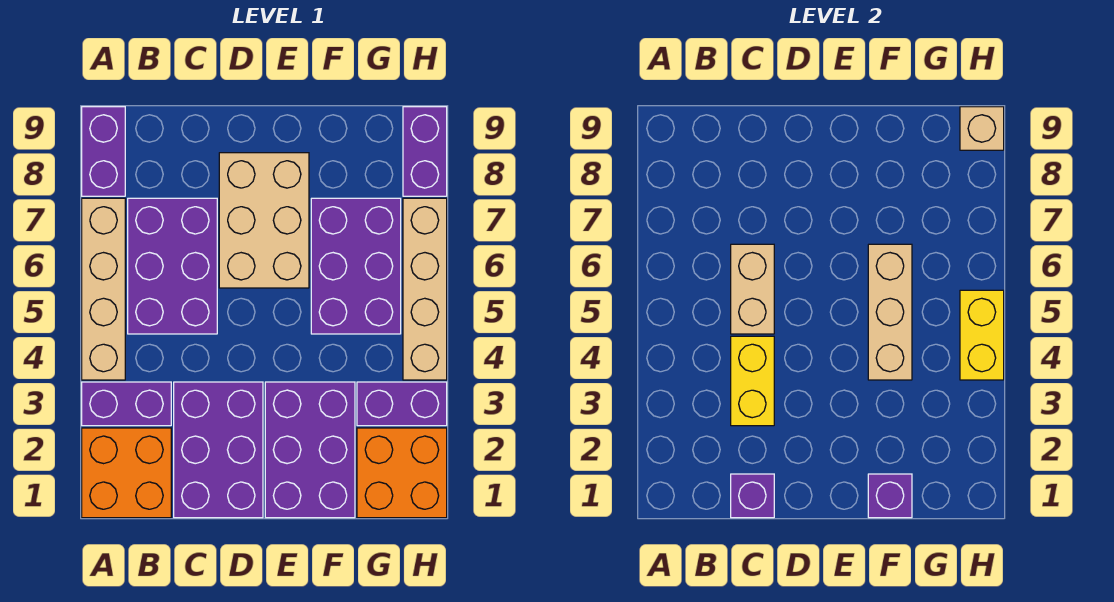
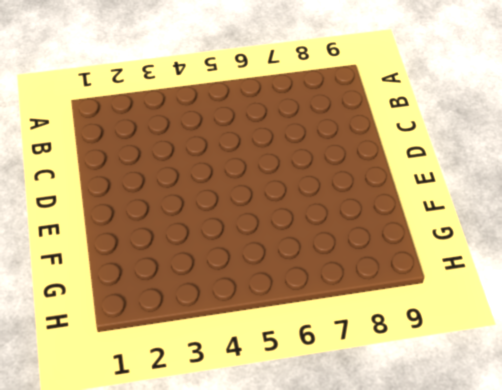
none -> orange 2x2 brick [82,428,171,518]
none -> purple 1x2 brick [82,382,171,426]
none -> tan 1x4 brick [82,198,125,380]

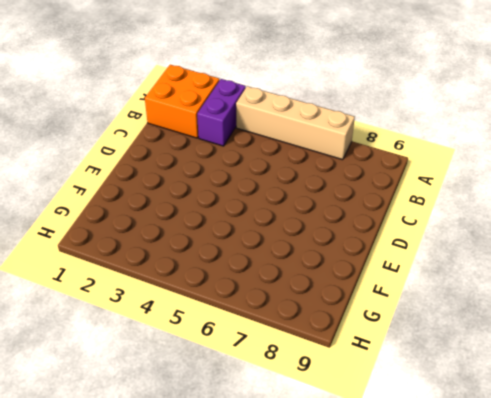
none -> purple 1x2 brick [82,107,125,196]
none -> purple 2x3 brick [128,198,217,334]
none -> purple 2x3 brick [174,382,263,518]

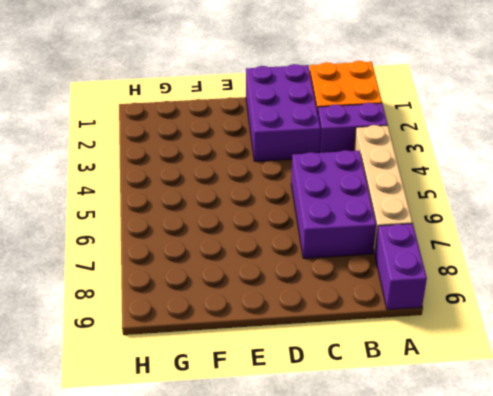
none -> tan 2x3 brick [219,153,309,288]
none -> purple 2x3 brick [265,382,355,518]
none -> purple 2x3 brick [311,198,401,334]

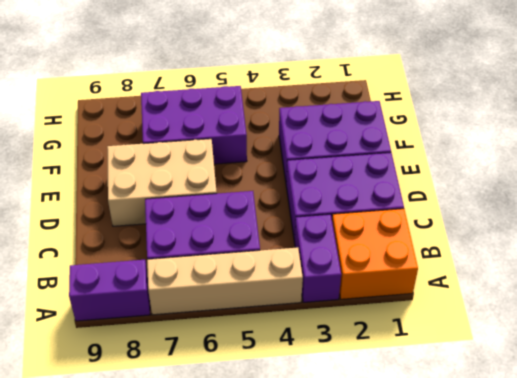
none -> orange 2x2 brick [357,428,447,518]
none -> purple 1x2 brick [357,382,447,426]
none -> tan 1x4 brick [403,198,447,380]

